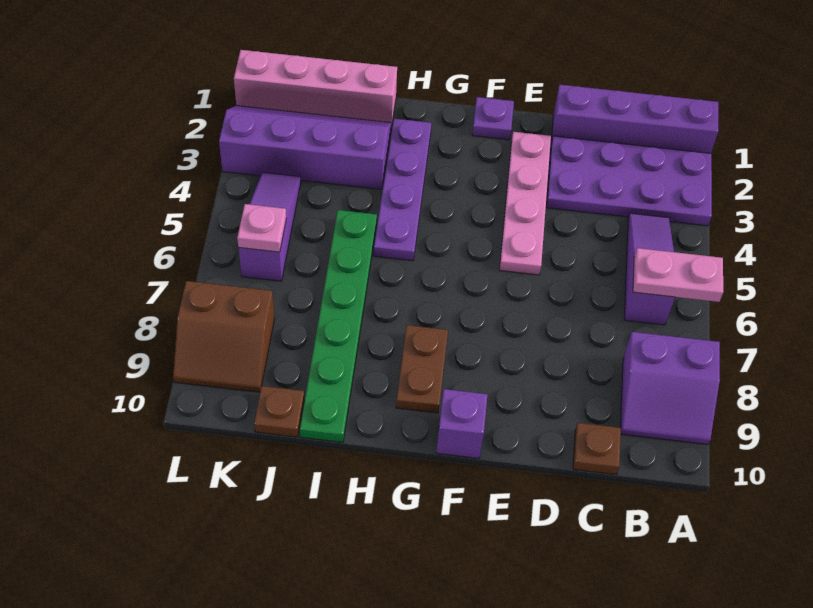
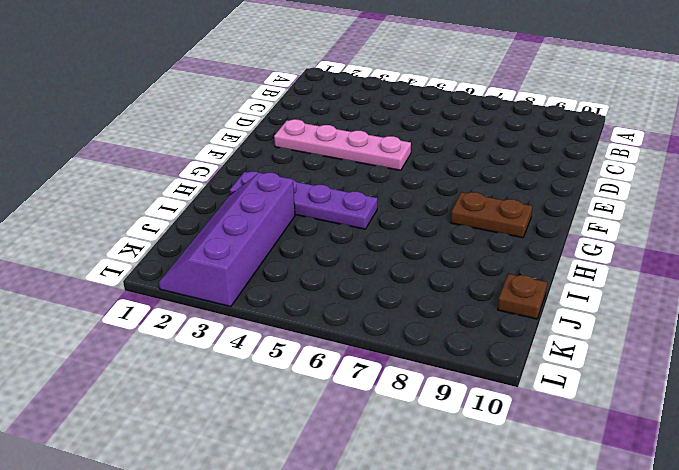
none -> purple 1x4 brick [551,85,718,153]
none -> purple 2x4 plate [547,136,712,226]
none -> purple 2x2 slope [620,332,720,444]

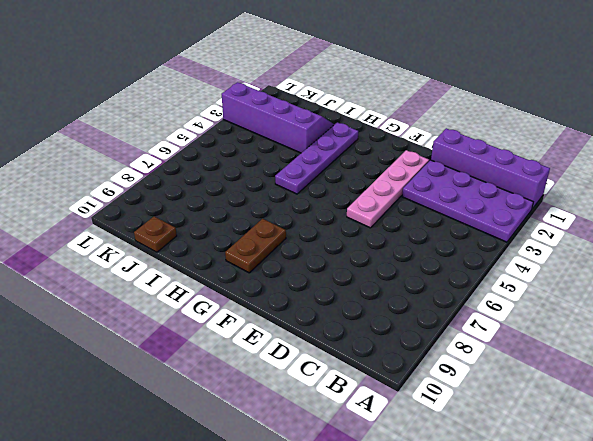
none -> purple 2x2 slope [620,332,720,444]
none -> purple 1x3 slope [624,213,675,325]
none -> brown 1x1 plate [573,423,621,474]

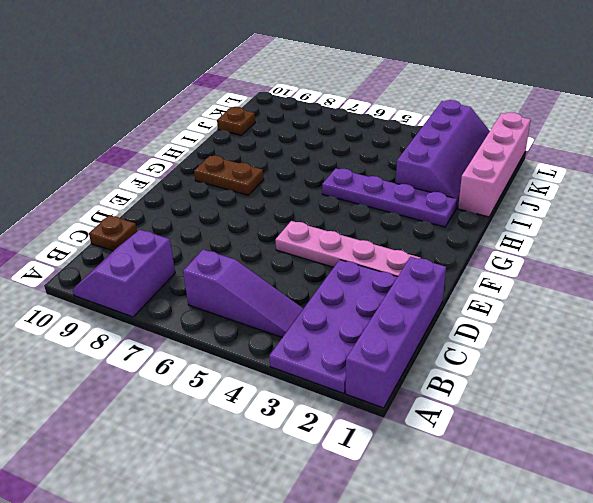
none -> purple 1x1 plate [472,97,514,140]
none -> purple 1x1 brick [436,389,488,458]
none -> green 1x6 plate [300,210,377,442]

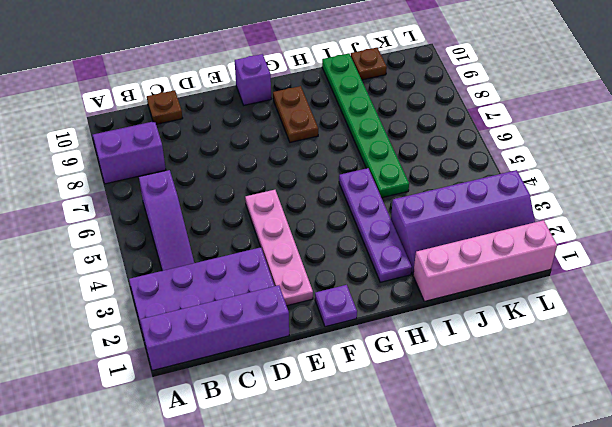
none -> purple 1x3 slope [238,172,301,281]
none -> brown 2x2 slope [173,281,274,392]
none -> pink 1x2 plate [633,248,723,302]

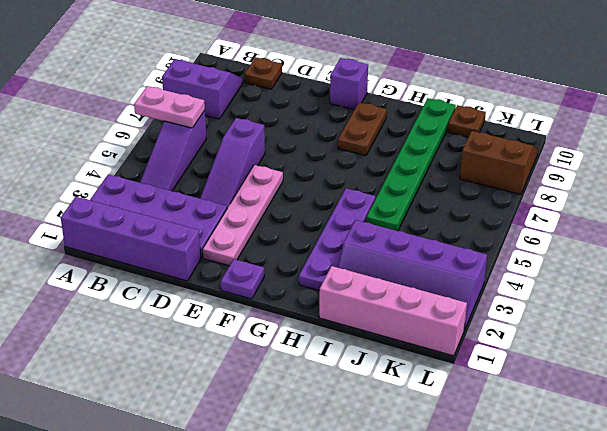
purple 1x3 slope [200,118,265,208] -> purple 1x3 slope moved to [238,172,301,281]
none -> pink 1x1 plate [237,204,286,252]

